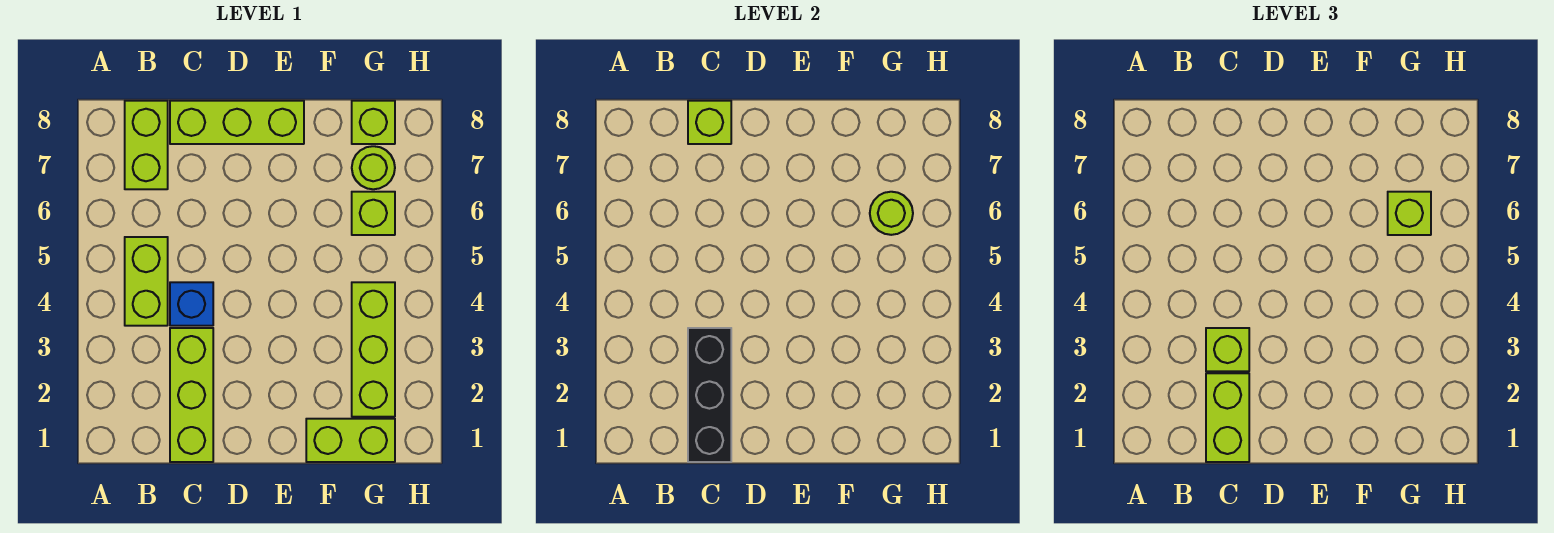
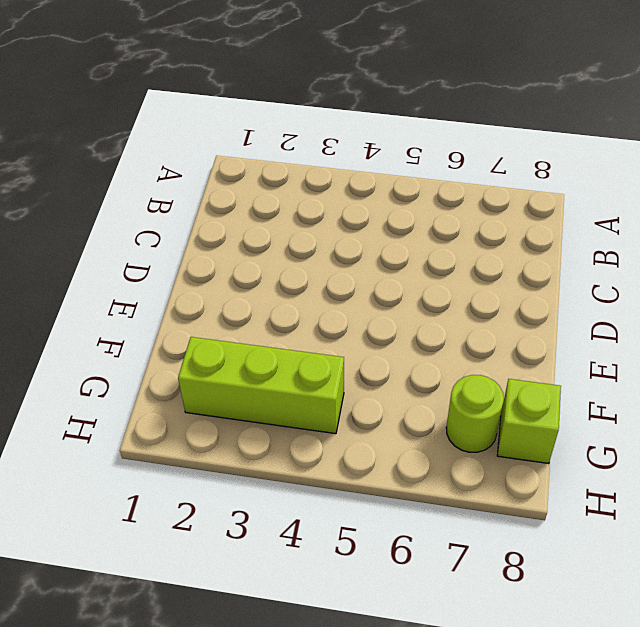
none -> lime 1x2 brick [125,237,168,326]
none -> lime 1x2 brick [125,101,168,189]
none -> lime 1x3 brick [170,328,213,462]

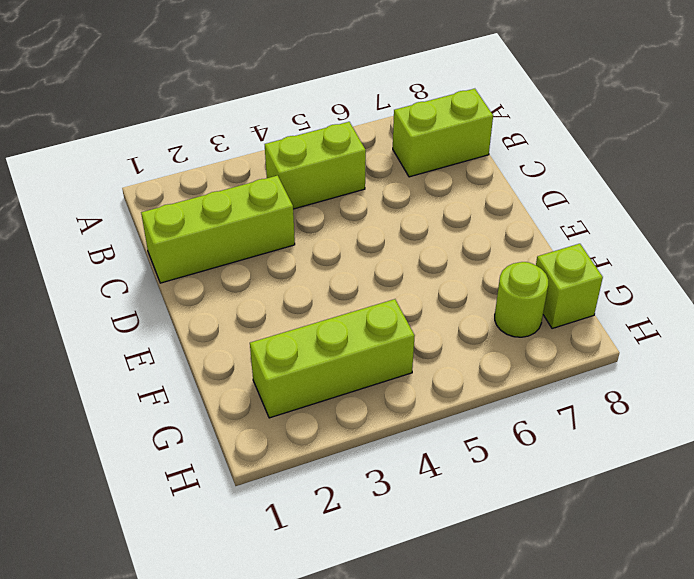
none -> blue 1x1 brick [170,282,213,326]
none -> lime 1x3 brick [170,101,304,144]
none -> lime 1x2 brick [306,419,395,462]

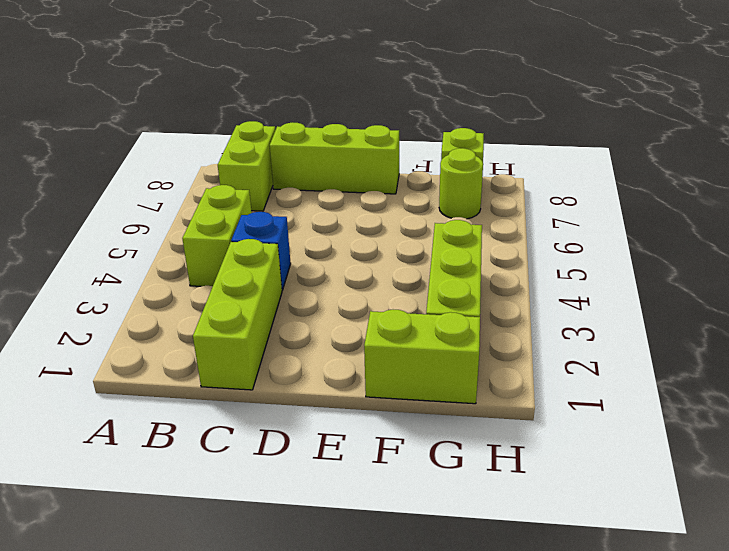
none -> lime 1x1 brick [352,192,395,235]
none -> black 1x3 brick [688,328,731,462]
none -> lime 1x1 brick [688,101,731,144]

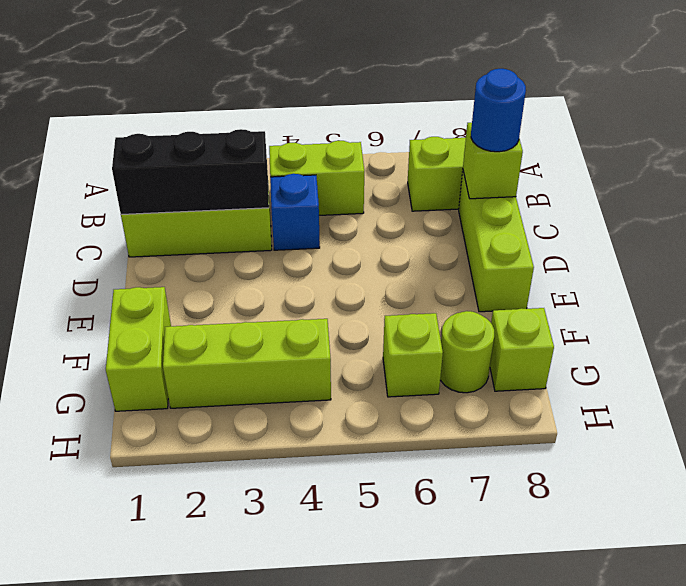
blue 1x1 round brick [471,69,526,152] -> none
none -> lime 1x1 round brick [870,192,913,235]
none -> lime 1x2 brick [1206,373,1249,462]
none -> lime 1x1 brick [1206,328,1249,371]

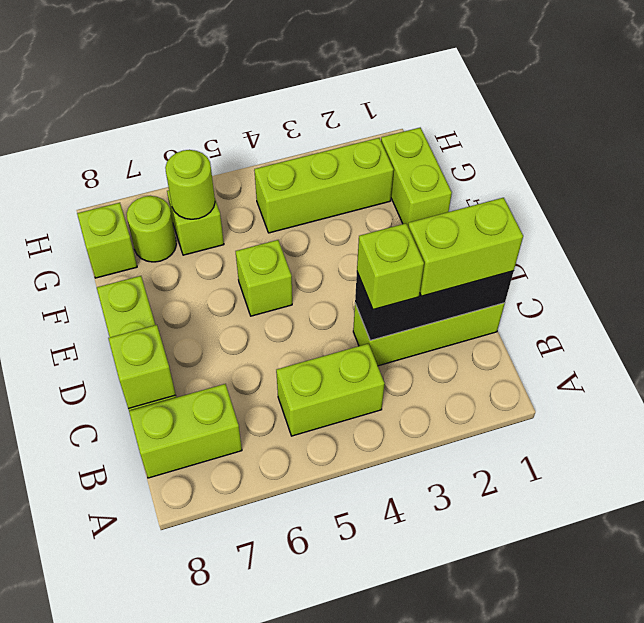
lime 1x1 brick [236,240,292,316] -> lime 1x1 brick moved to [1388,192,1431,235]
none -> blue 1x1 brick [170,282,213,326]

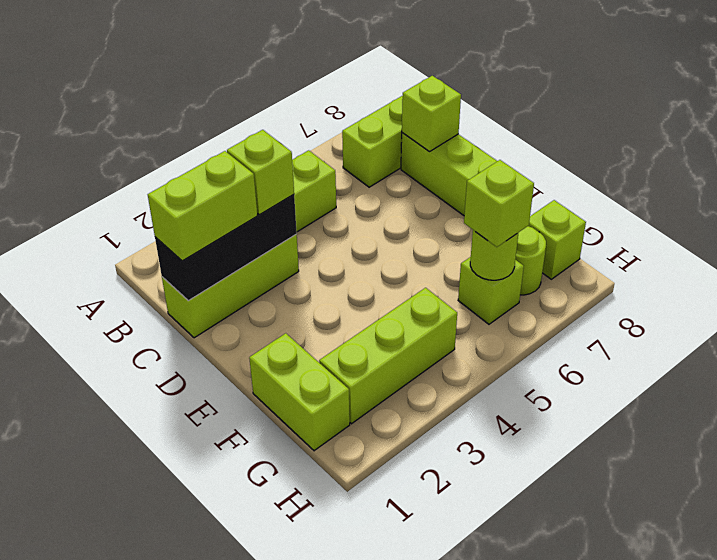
none -> blue 1x1 brick [170,282,213,326]

